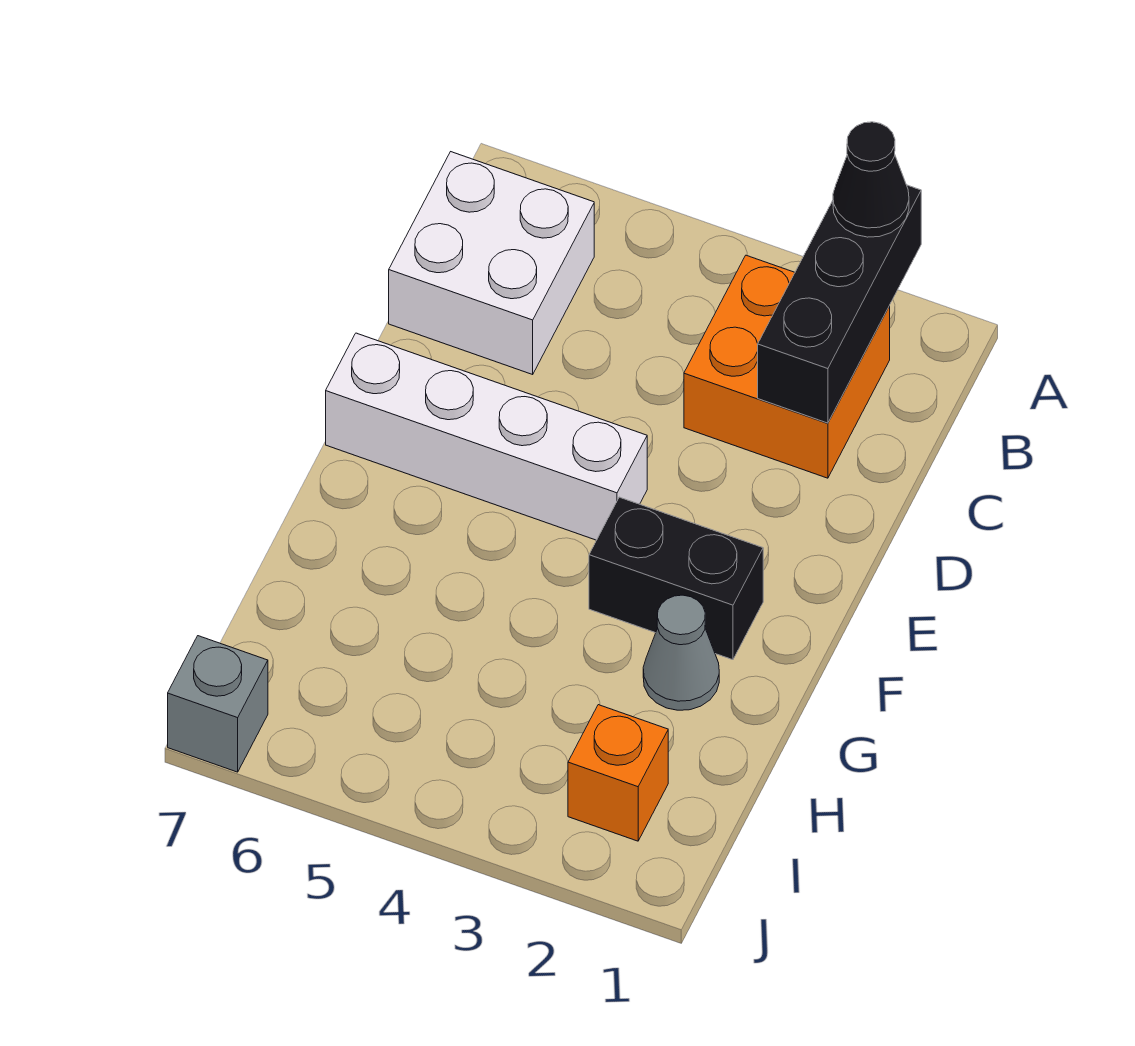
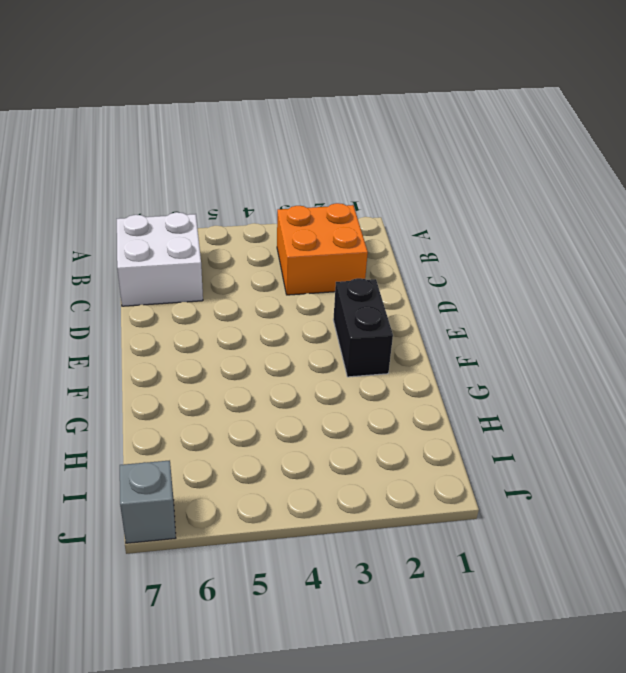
black 1x2 brick [333,278,393,377] -> black 1x2 brick turned to [589,497,763,660]
none -> white 1x4 brick [326,333,647,540]
none -> grey 1x1 cone [643,595,719,710]

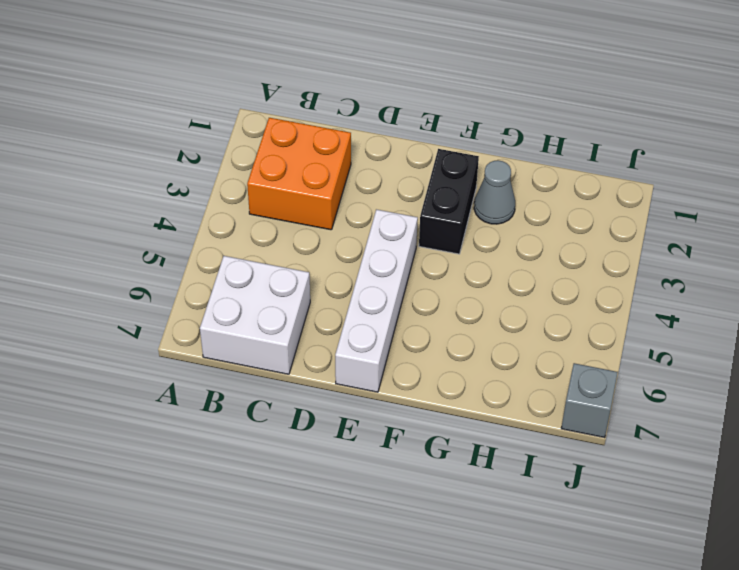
none -> orange 1x1 brick [568,705,668,841]
none -> black 1x3 brick [758,185,921,423]

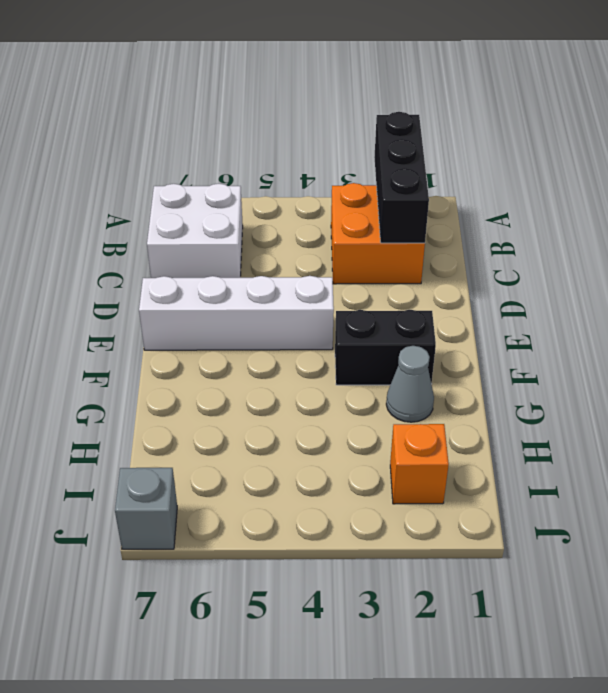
none -> black 1x1 cone [833,122,909,237]

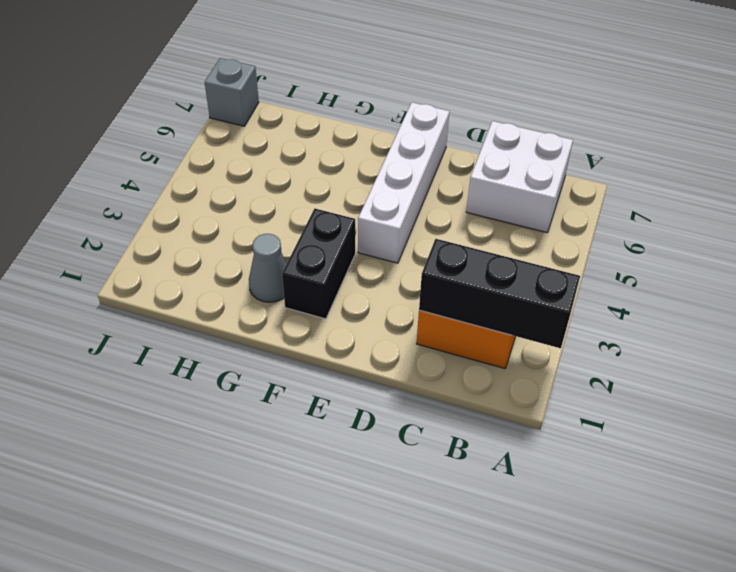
none -> orange 1x1 brick [568,705,668,841]
none -> black 1x1 cone [833,122,909,237]

